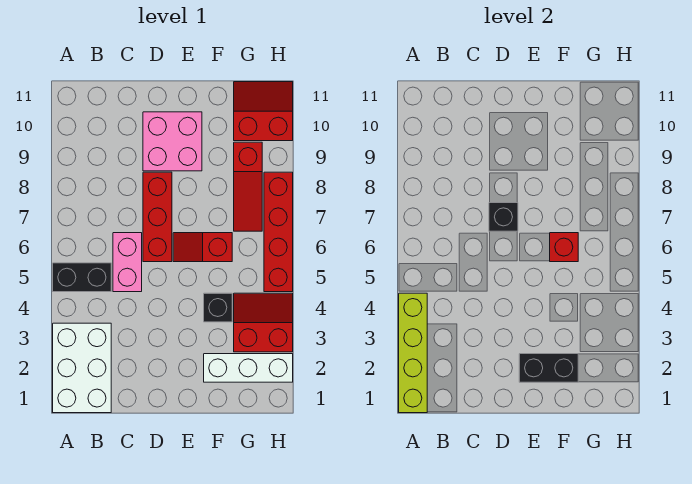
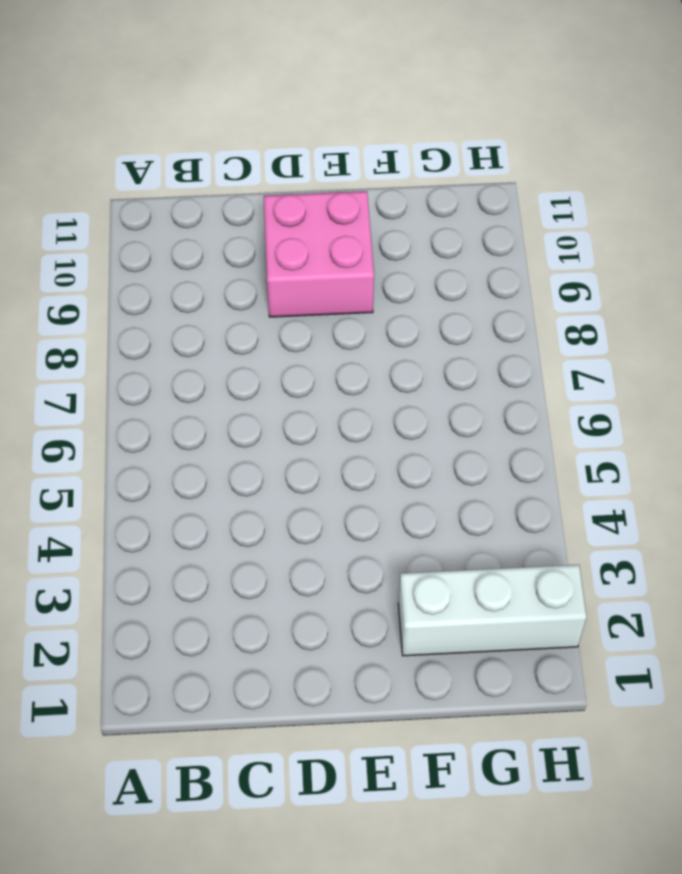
none -> white 2x3 brick [53,323,111,413]
none -> black 1x2 brick [53,263,111,292]
none -> pink 1x2 brick [113,233,142,292]

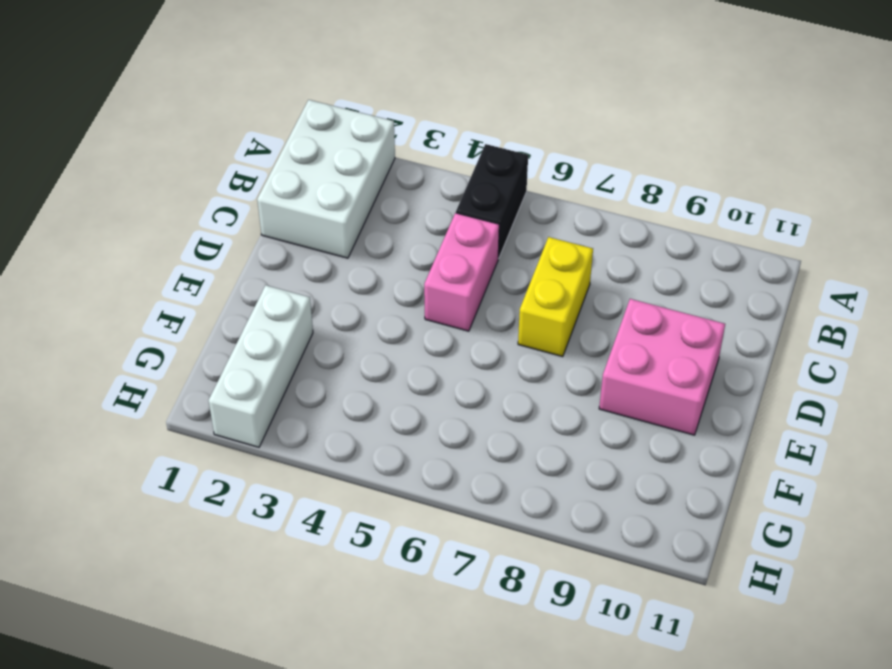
white 2x3 brick [257,100,395,258] -> white 2x3 brick turned to [53,323,111,413]
pink 1x2 brick [424,213,499,331] -> pink 1x2 brick turned to [113,233,142,292]
yellow 1x2 brick [518,237,593,357] -> red 1x3 brick [143,172,172,262]
none -> red 1x2 slope [173,233,232,262]
none -> black 1x1 brick [204,293,232,322]
none -> red 2x2 slope [234,293,293,352]

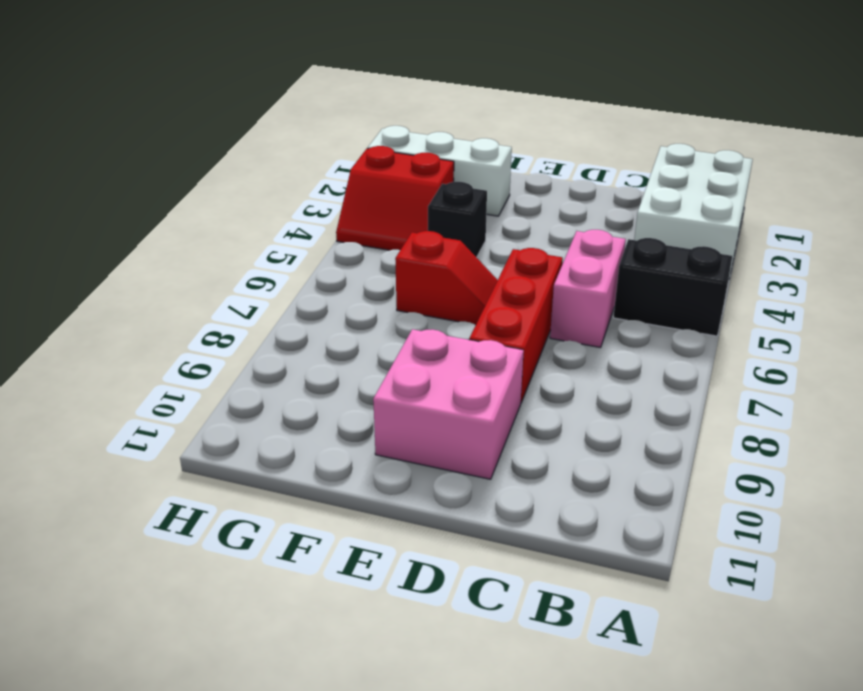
none -> red 1x3 slope [234,142,262,231]
none -> red 2x2 slope [234,82,293,141]
none -> red 1x4 brick [264,172,293,292]

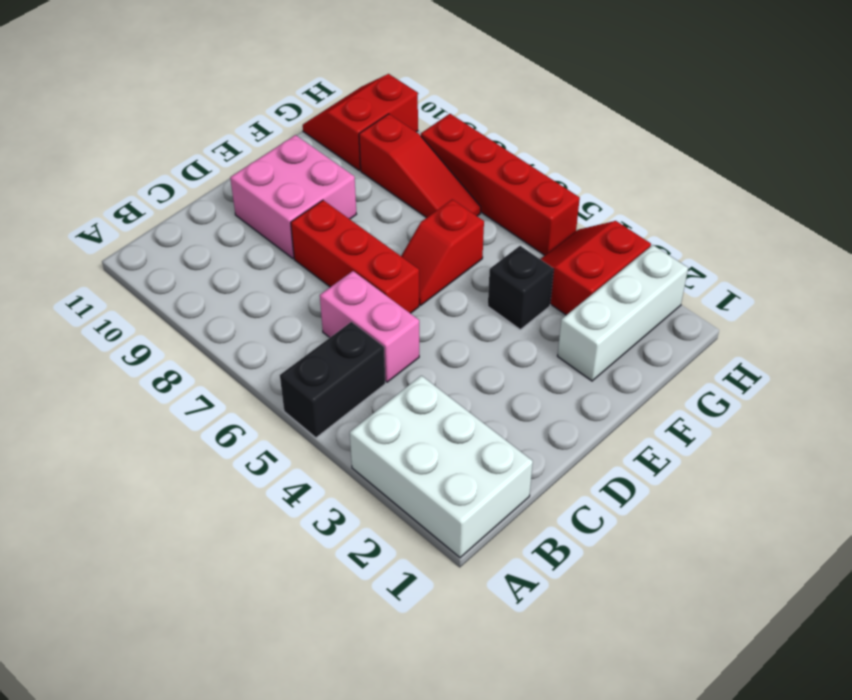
none -> lime 1x4 brick [399,293,427,413]
none -> black 1x1 brick [489,203,518,231]
none -> black 1x2 brick [519,354,578,382]

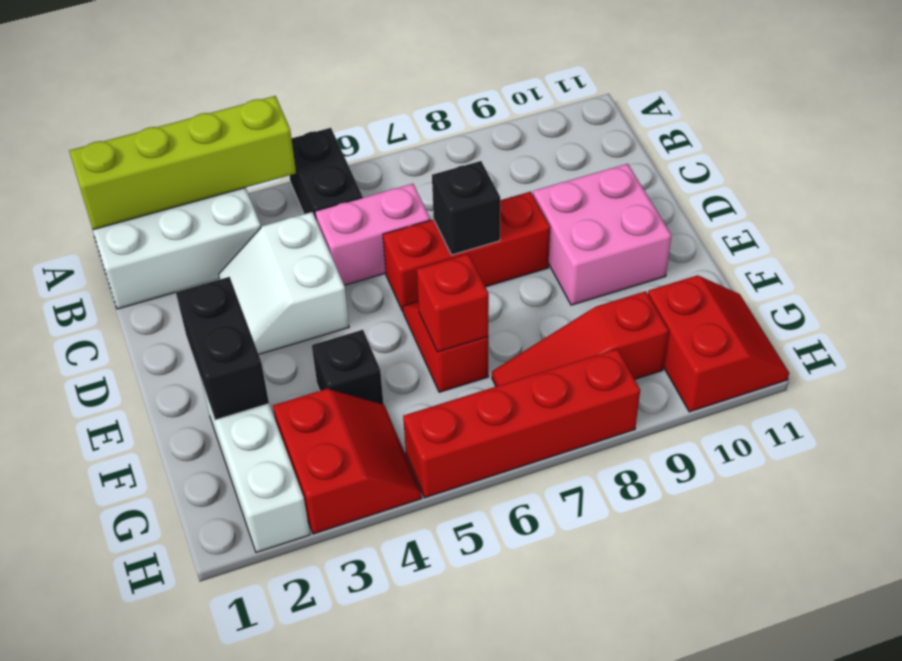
white 2x2 slope [219,212,349,354] -> none

